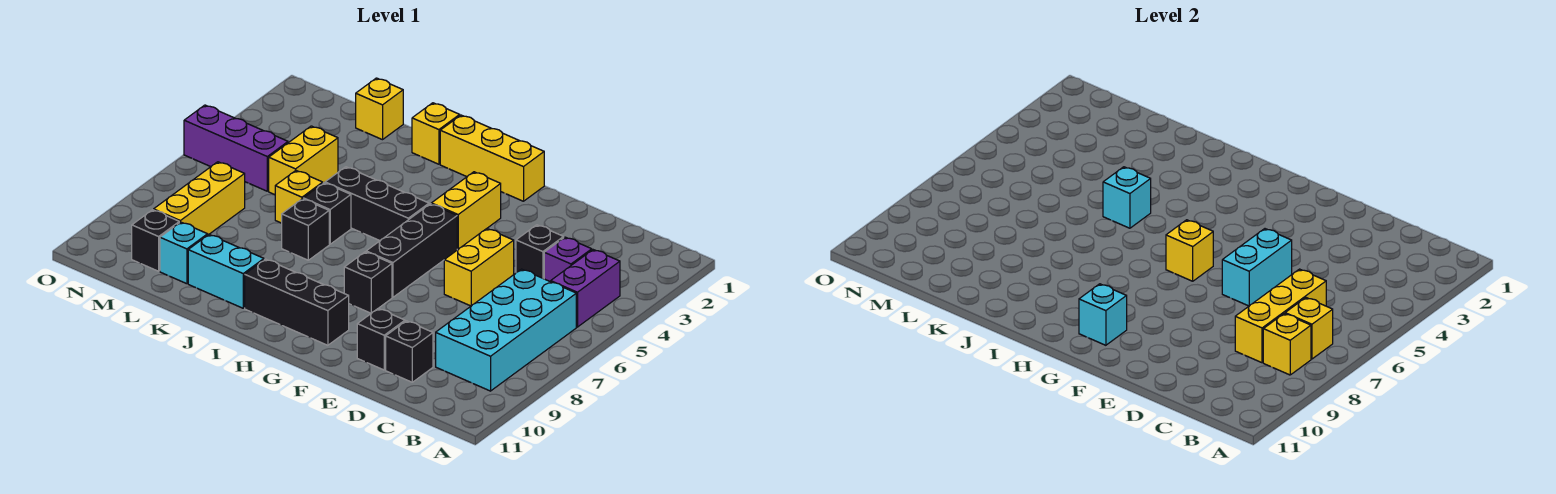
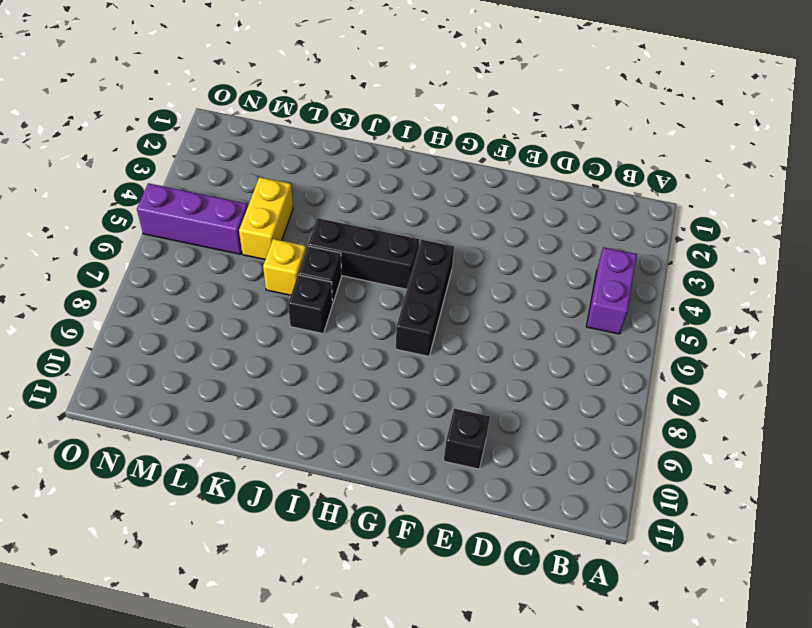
none -> cyan 2x4 brick [436,269,576,391]
none -> purple 1x1 brick [544,237,592,282]
none -> black 1x1 brick [516,225,564,279]
none -> black 1x1 brick [386,321,433,382]

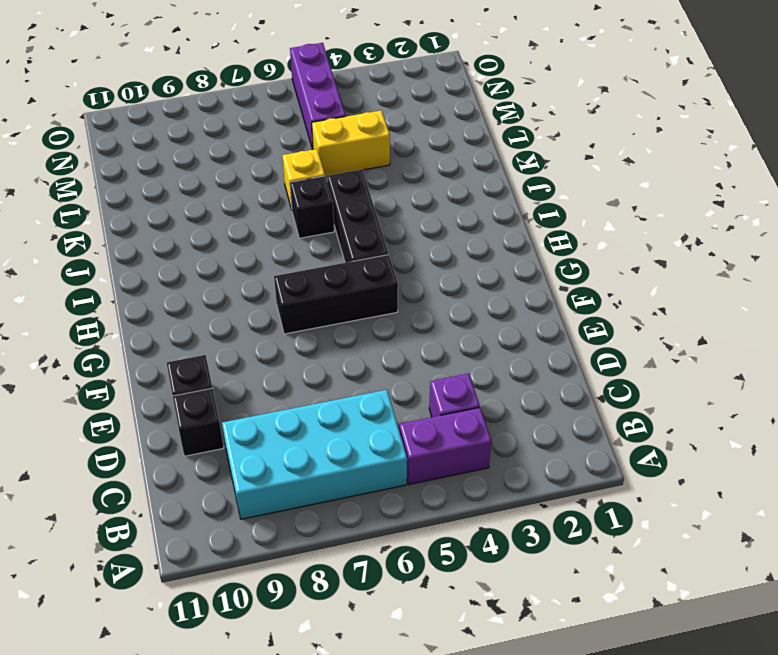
none -> black 1x1 brick [516,225,564,279]
none -> yellow 1x2 brick [444,229,514,306]
none -> yellow 1x3 brick [440,115,544,201]
none -> yellow 1x2 brick [431,172,501,249]

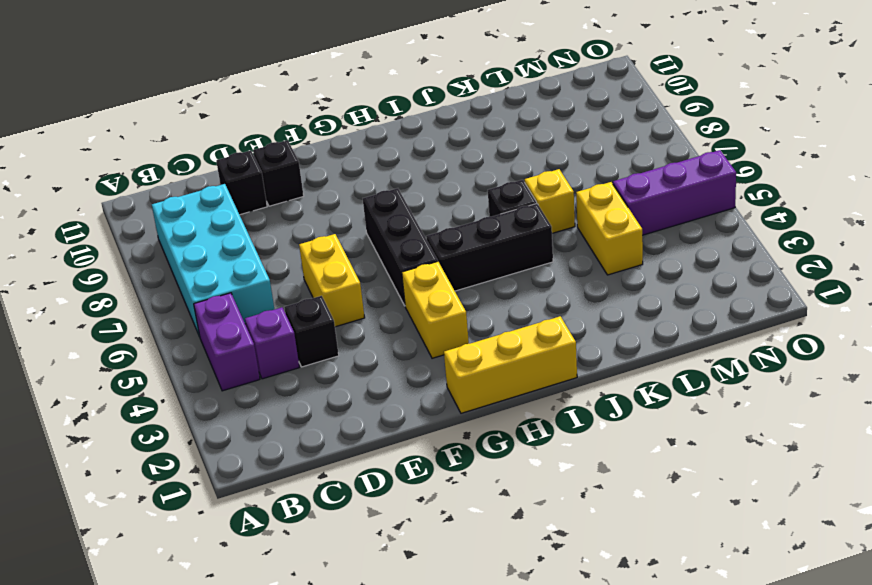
none -> black 1x1 brick [344,252,392,313]
none -> black 1x3 brick [245,259,349,345]
none -> yellow 1x1 brick [412,103,460,164]
none -> black 1x1 brick [282,199,329,260]

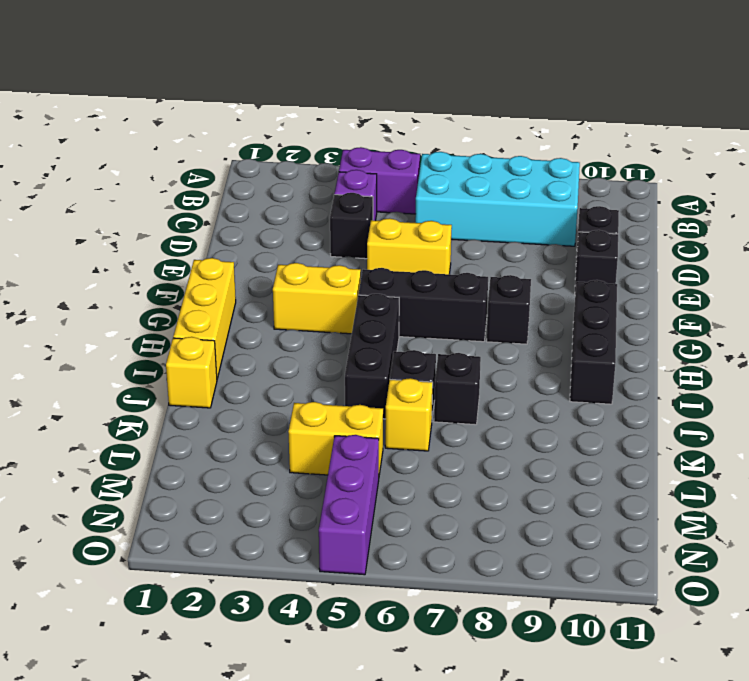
none -> cyan 1x2 brick [188,235,264,308]
none -> yellow 1x1 brick [356,78,403,140]
none -> cyan 1x1 brick [160,222,208,284]
none -> yellow 1x3 brick [154,162,245,235]

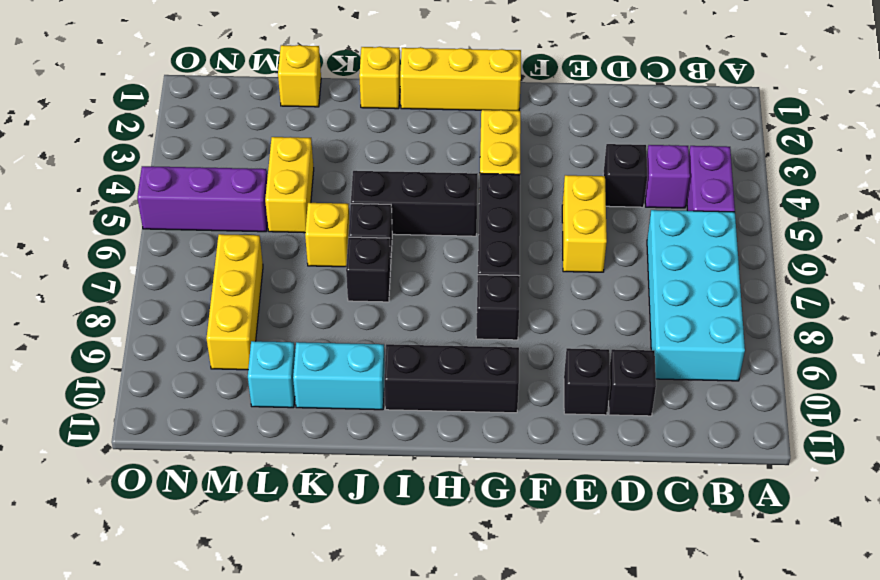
none -> black 1x1 brick [132,210,179,271]
none -> yellow 1x1 brick [1285,298,1333,359]
none -> yellow 1x1 brick [1263,314,1311,375]
none -> yellow 1x3 brick [1235,269,1326,363]

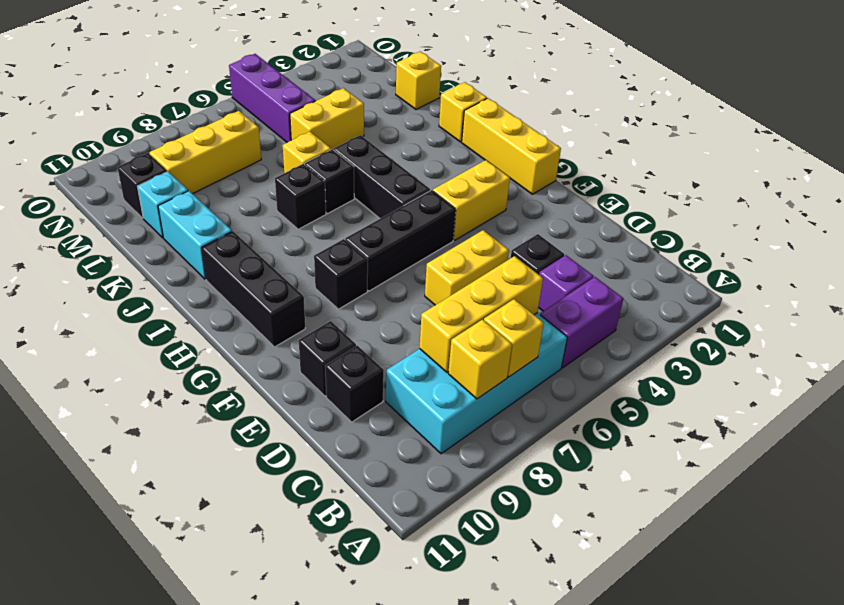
none -> cyan 1x2 brick [1222,229,1292,306]
none -> yellow 1x1 brick [1166,220,1213,281]
none -> cyan 1x1 brick [1079,284,1127,345]
none -> cyan 1x1 brick [1103,167,1151,228]

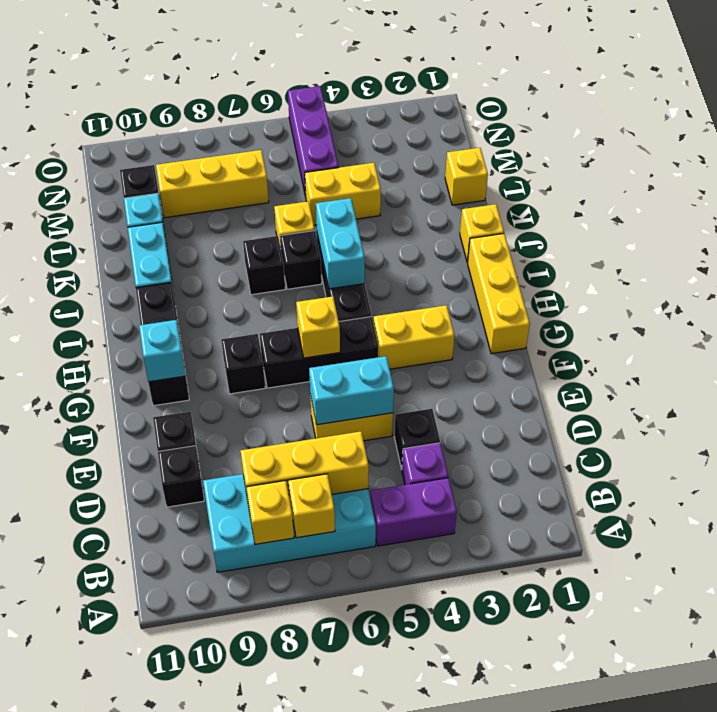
cyan 1x2 brick [316,198,365,289] -> cyan 1x1 brick [1103,167,1151,228]

